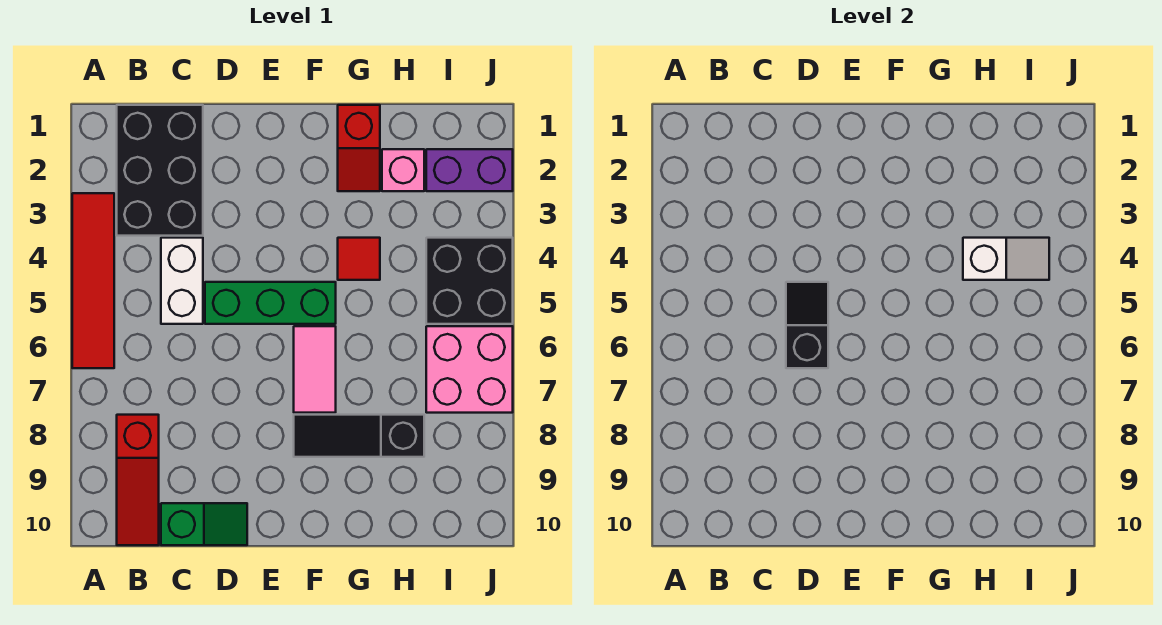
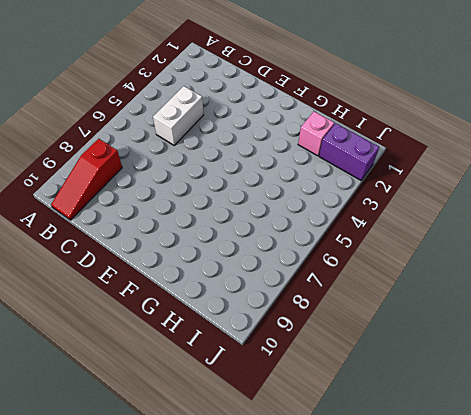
none -> red 1x4 tile [72,193,114,368]
none -> black 2x3 brick [117,105,203,236]
none -> green 1x2 slope [161,503,247,545]

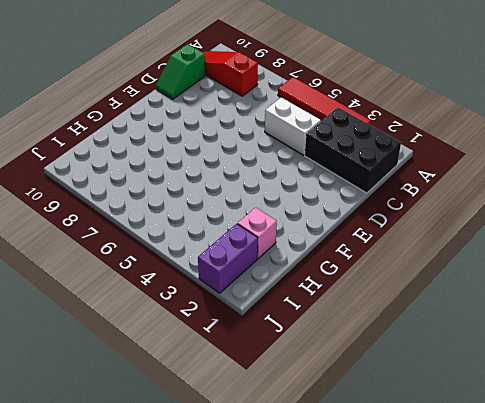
none -> green 1x3 brick [205,282,336,324]
none -> pink 1x2 tile [294,326,336,413]
none -> black 1x3 slope [294,415,424,457]

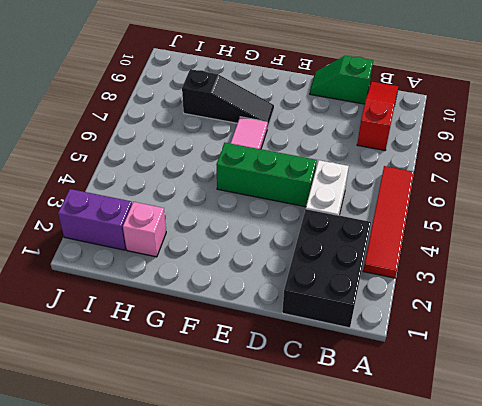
none -> red 1x2 slope [338,105,380,191]
none -> red 1x1 tile [338,238,380,280]
none -> black 2x2 brick [426,238,513,324]

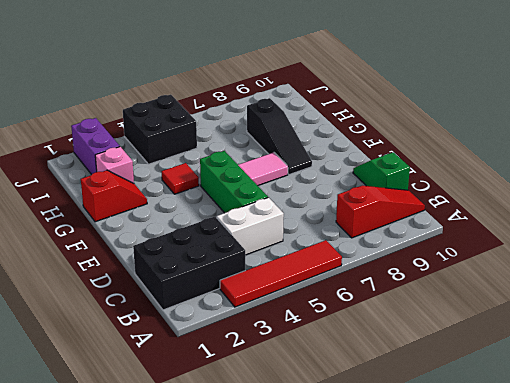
none -> pink 2x2 brick [426,326,513,413]
none -> black 1x2 slope [786,282,828,368]
none -> white 1x2 slope [963,238,1049,280]

